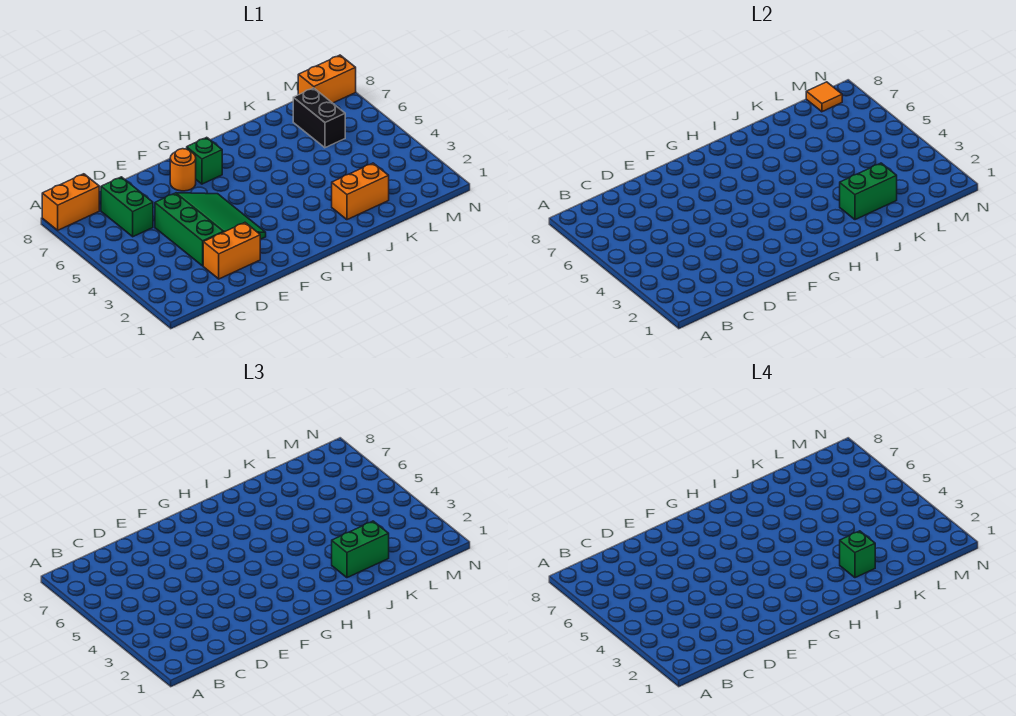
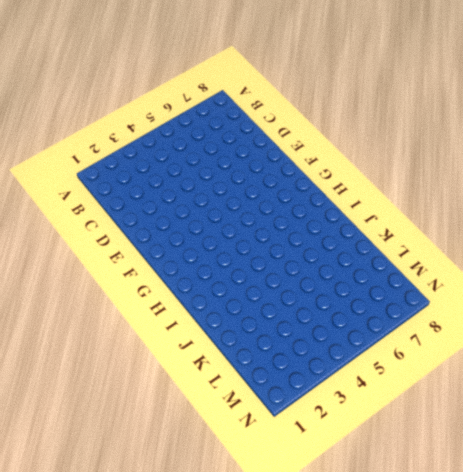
none -> orange 1x2 brick [42,174,99,230]
none -> green 1x2 brick [101,177,153,237]
none -> orange 1x2 brick [203,223,260,279]

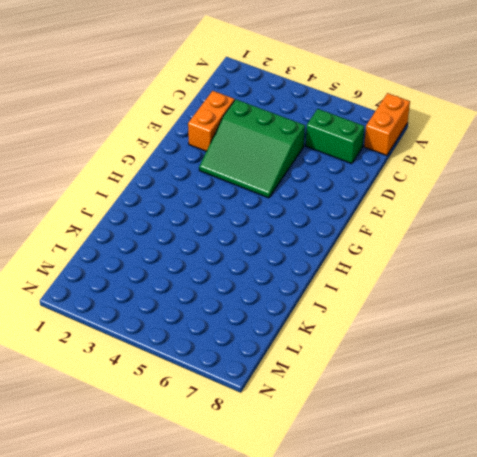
none -> orange 1x1 round brick [170,149,196,191]
none -> green 1x1 brick [187,137,222,184]
none -> orange 1x2 brick [332,163,389,220]

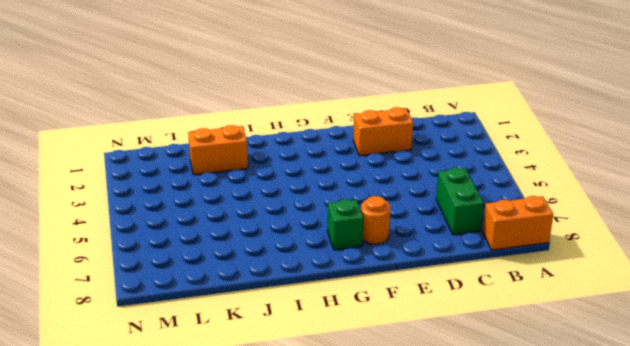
none -> green 3x3 slope [155,193,266,266]
none -> black 1x2 brick [293,88,345,148]
none -> orange 1x2 brick [298,55,356,103]

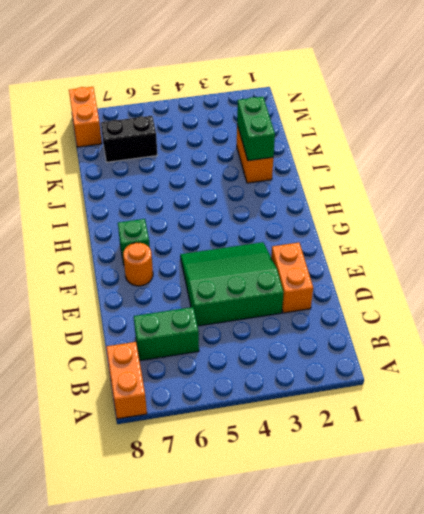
none -> orange 1x1 tile [806,82,842,112]
none -> green 1x2 brick [332,521,389,578]
none -> green 1x1 brick [840,531,875,578]

